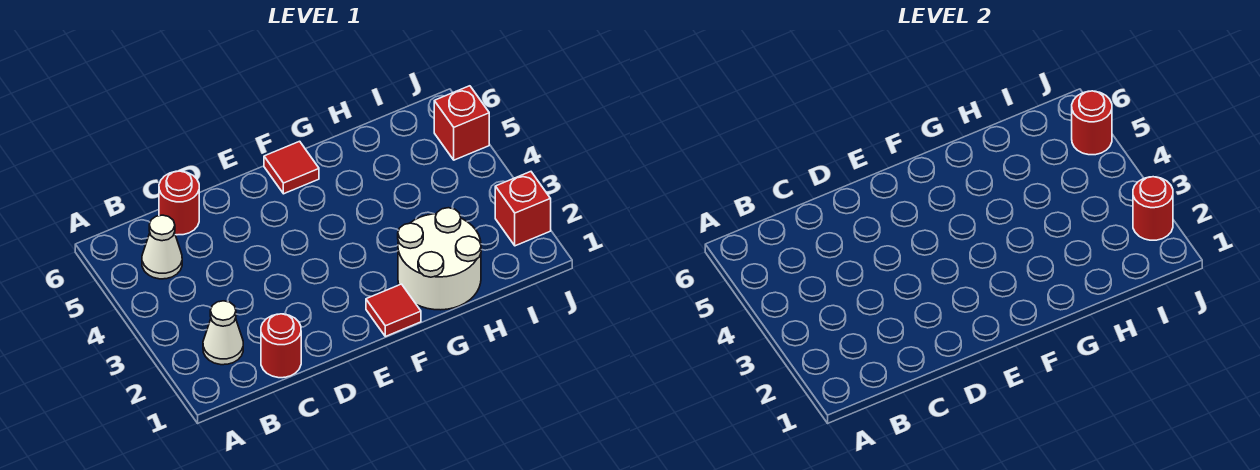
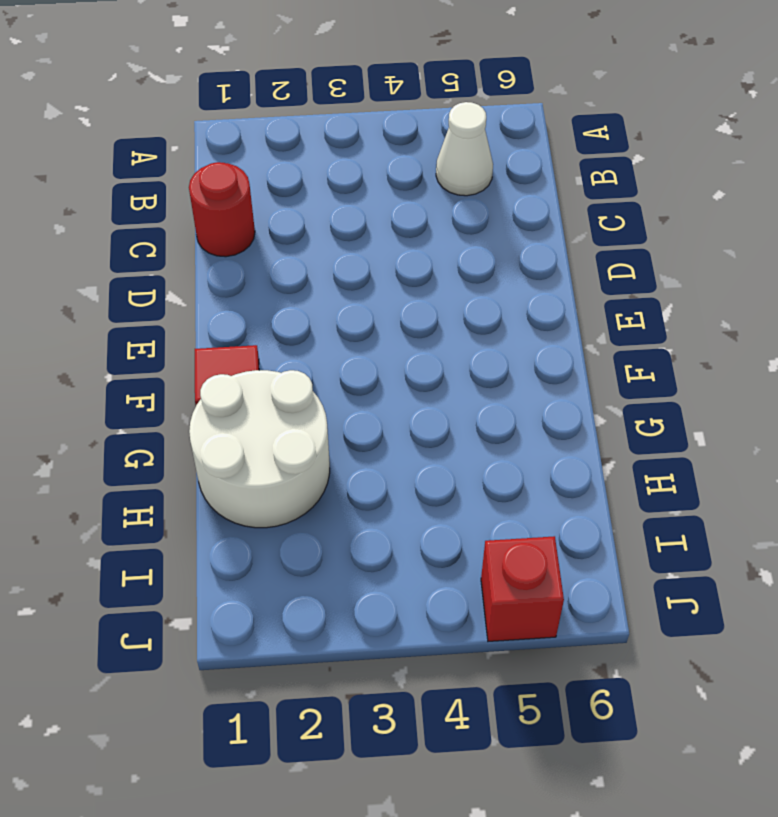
none -> white 1x1 cone [203,301,243,365]
none -> red 1x1 round brick [159,171,199,235]

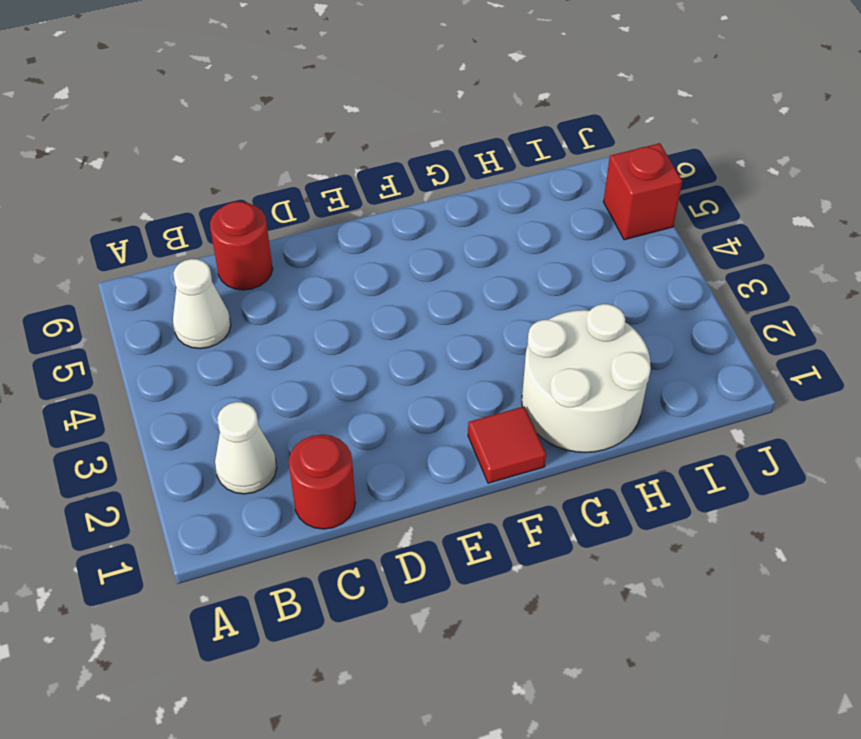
none -> red 1x1 tile [264,141,319,194]
none -> red 1x1 brick [495,172,551,246]

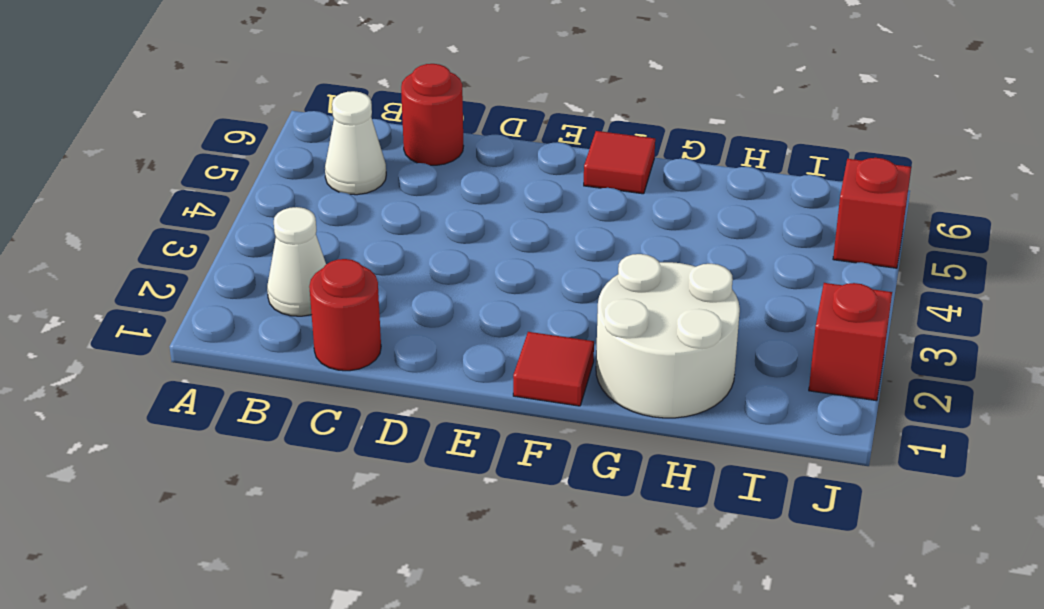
none -> red 1x1 round brick [1133,177,1173,240]
none -> red 1x1 round brick [1072,91,1112,155]

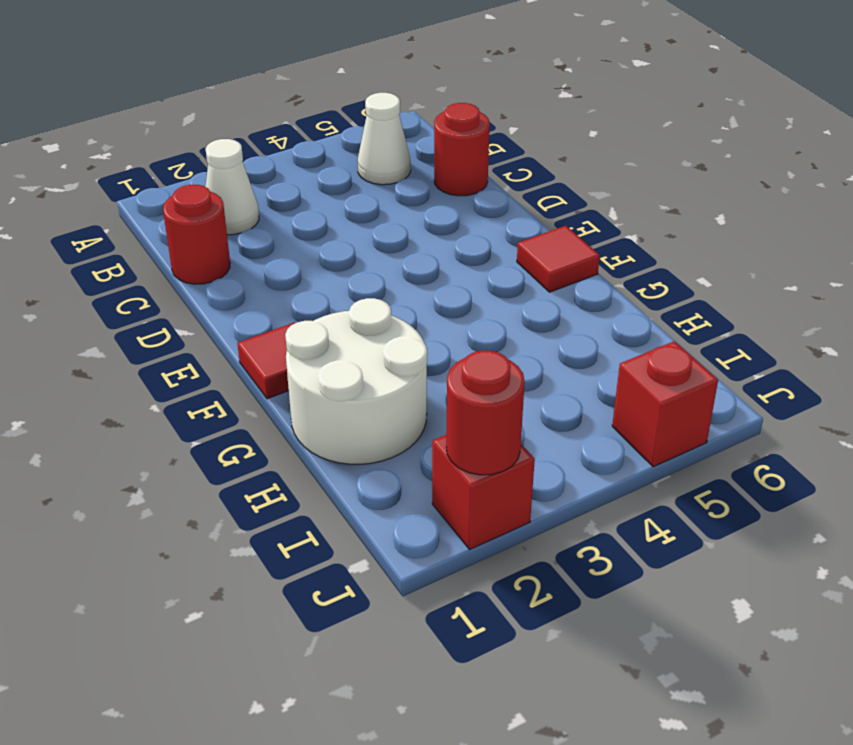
none -> red 1x1 round brick [1072,91,1112,155]

